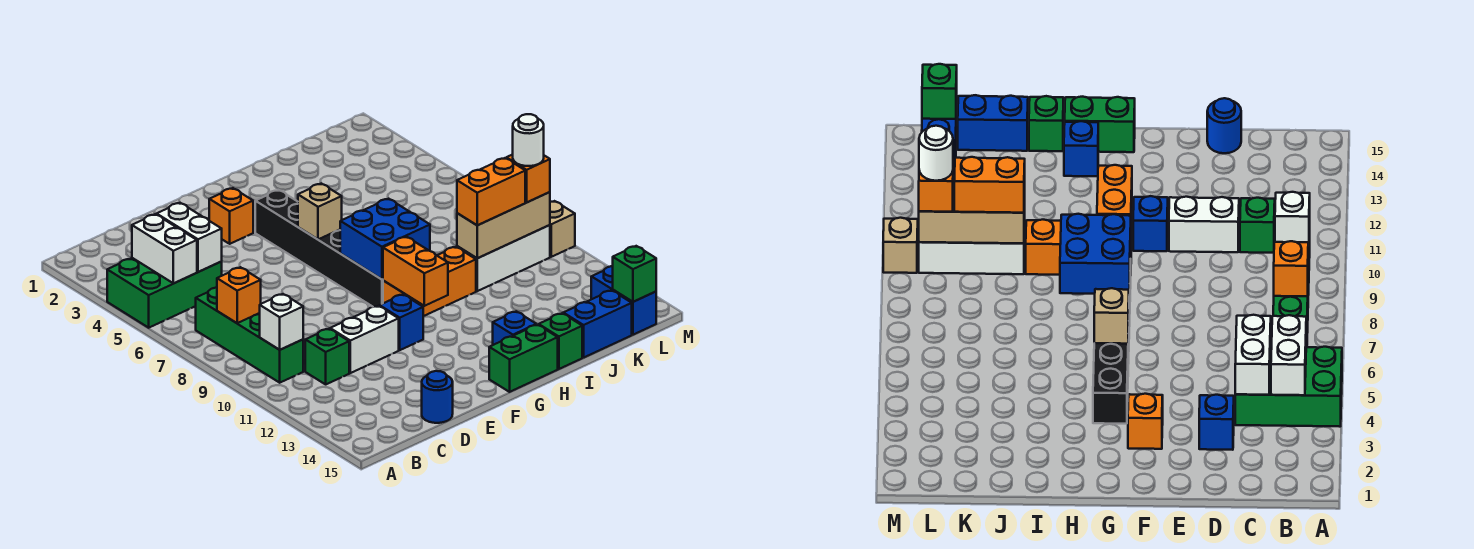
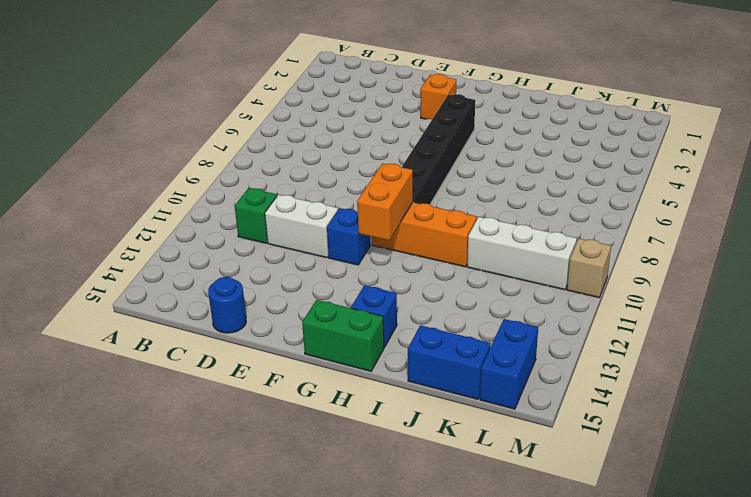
none -> green 2x3 brick [107,258,222,328]
none -> green 1x4 brick [196,288,303,383]
none -> blue 1x1 brick [1199,395,1234,450]

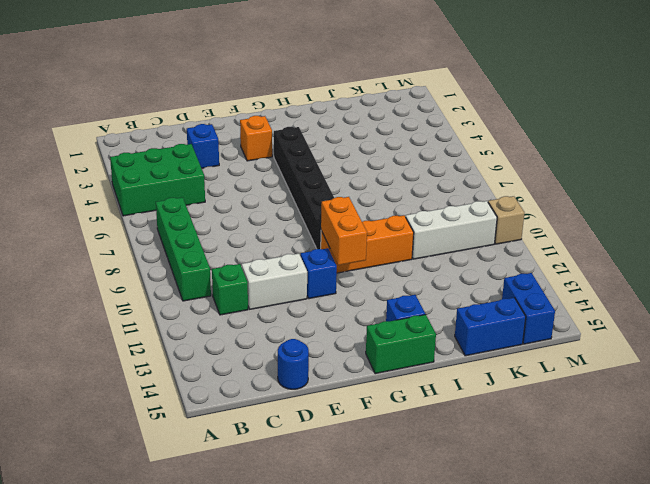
none -> green 1x1 brick [539,313,582,369]
none -> white 1x2 brick [132,214,197,283]
none -> orange 1x1 brick [217,267,261,323]

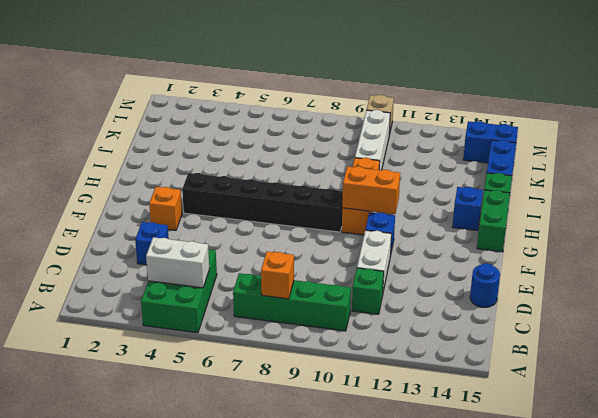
none -> white 1x1 brick [260,294,303,350]
none -> white 1x2 brick [157,203,222,272]
none -> tan 1x1 brick [298,183,342,239]

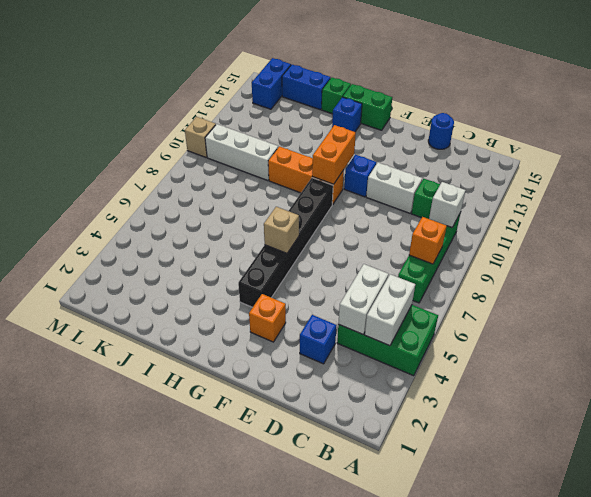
none -> blue 2x2 brick [340,199,430,279]
none -> tan 1x3 brick [457,192,550,258]
none -> green 1x1 brick [613,246,656,302]

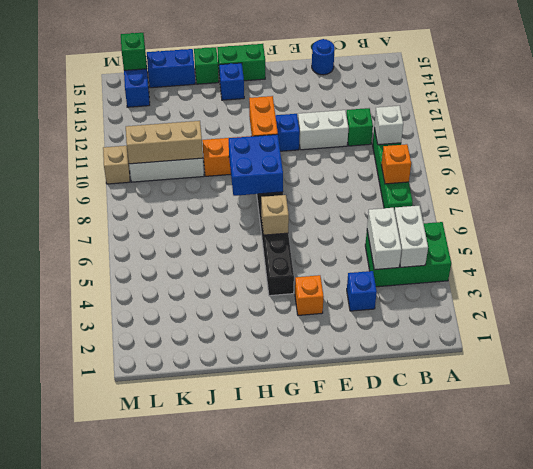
none -> orange 1x2 brick [457,158,525,225]
none -> orange 1x1 brick [506,154,550,202]
none -> white 1x1 round brick [513,114,544,166]

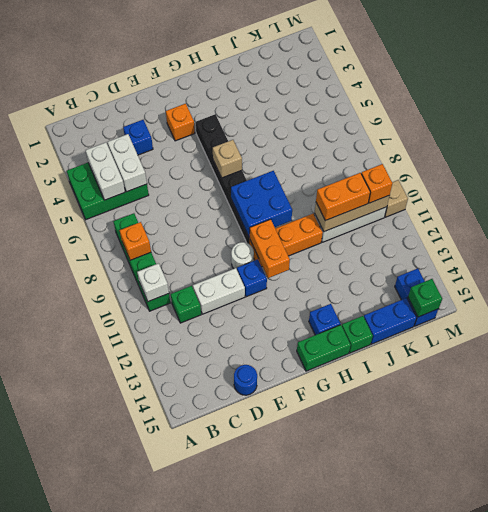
white 1x1 round brick [231,242,254,269] -> white 1x1 round brick moved to [513,114,544,166]

